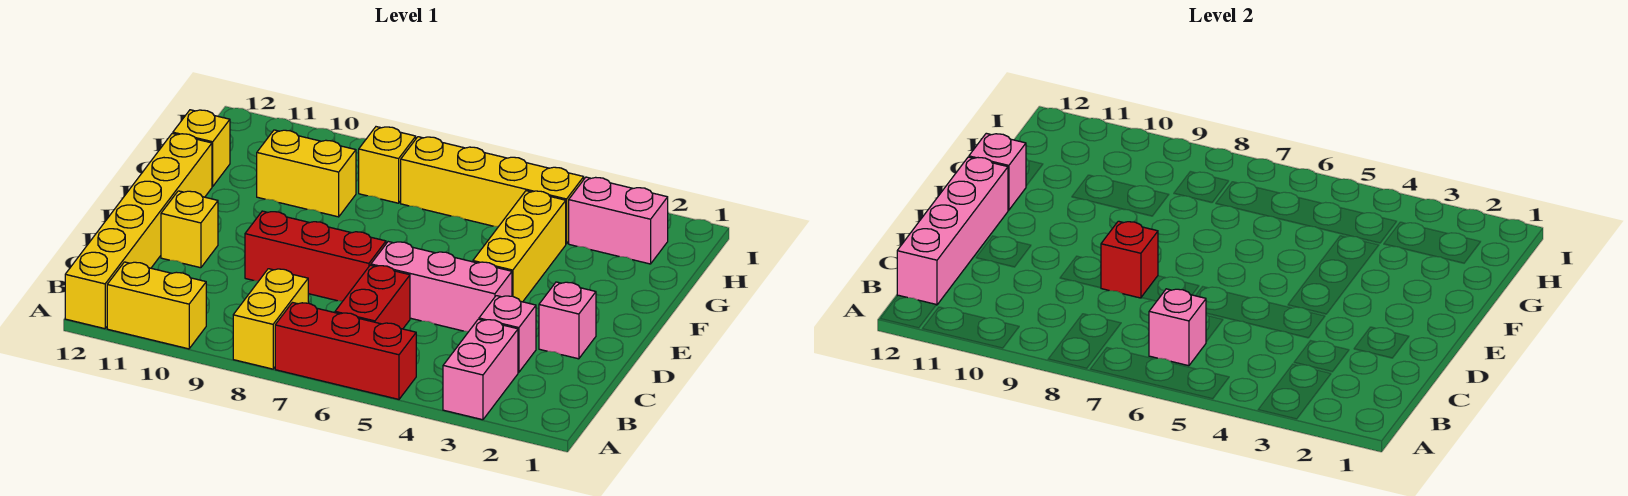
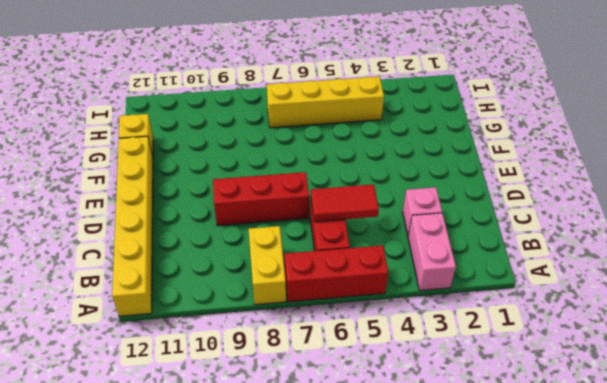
red 1x2 tile [311,184,379,222] -> none
none -> yellow 1x2 brick [107,262,206,349]
none -> pink 1x1 brick [539,282,596,359]
none -> pink 1x3 brick [371,242,512,331]

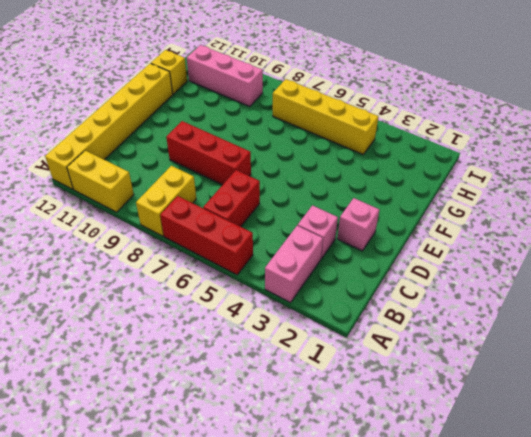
pink 1x3 brick [187,45,263,107] -> pink 1x3 brick moved to [371,242,512,331]
none -> yellow 1x1 brick [161,191,218,268]
none -> yellow 1x3 brick [473,191,566,302]
none -> yellow 1x2 brick [257,130,356,217]

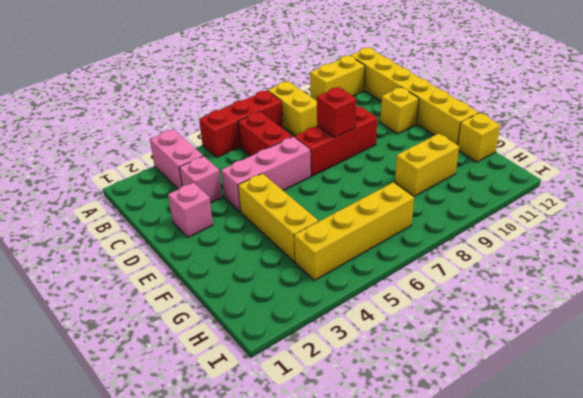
none -> pink 1x2 brick [569,177,668,264]
none -> yellow 1x1 brick [359,127,416,203]
none -> pink 1x1 brick [1149,289,1206,366]

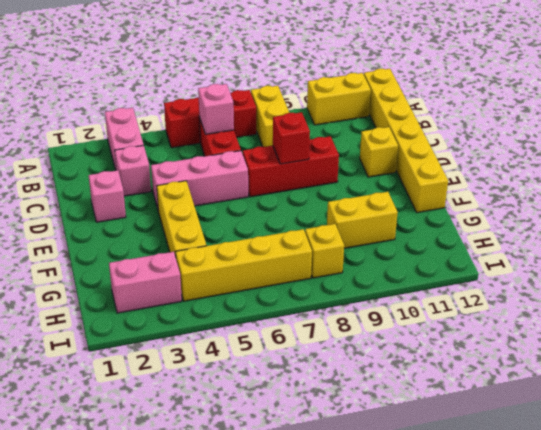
none -> yellow 1x1 brick [173,110,230,186]
none -> pink 1x4 brick [897,157,1008,305]
none -> pink 1x1 brick [969,133,1026,210]

